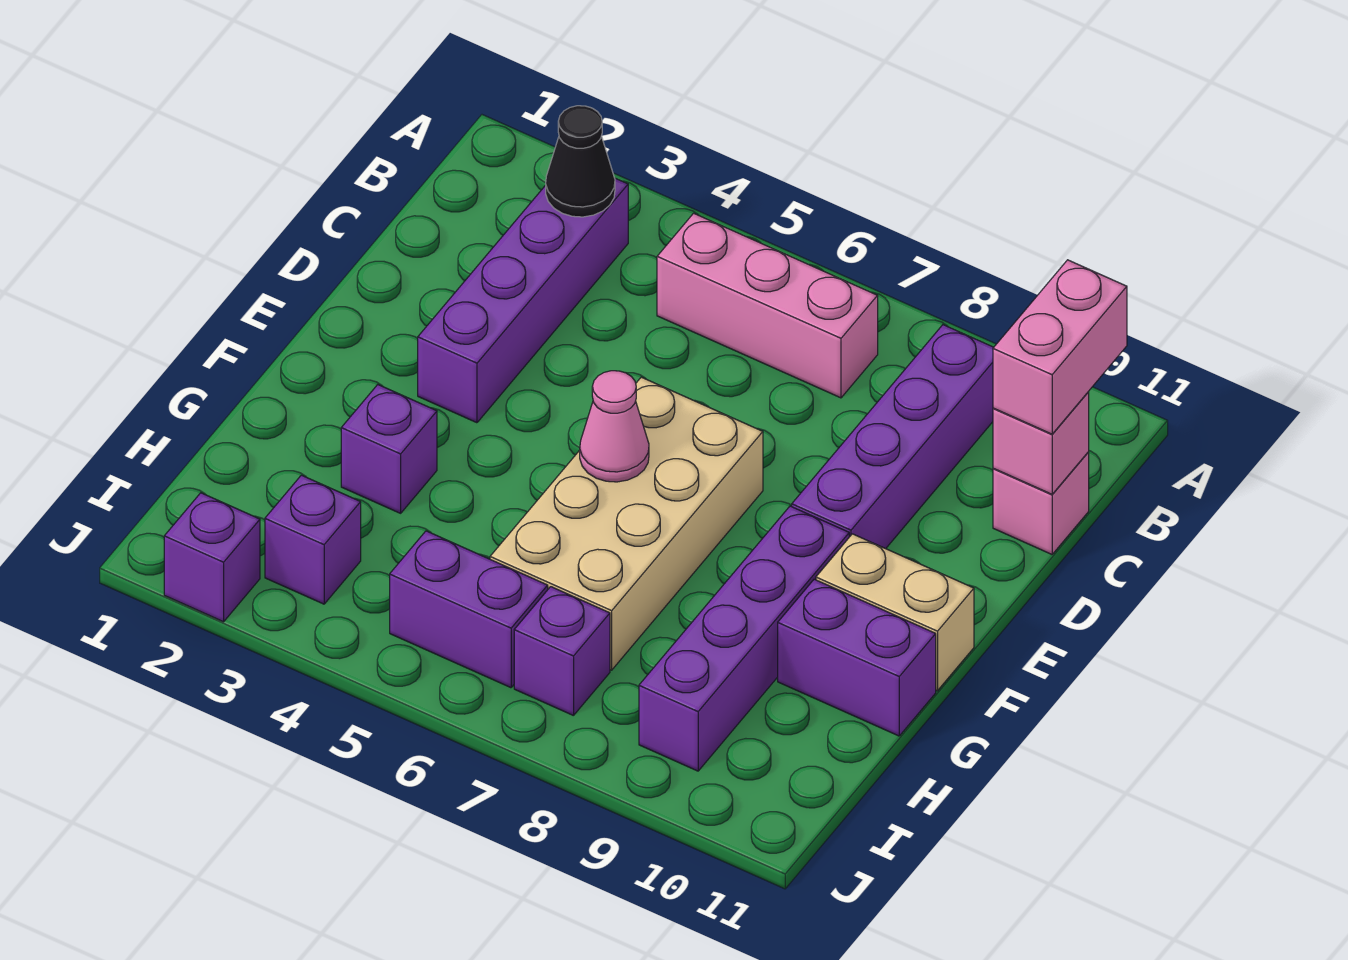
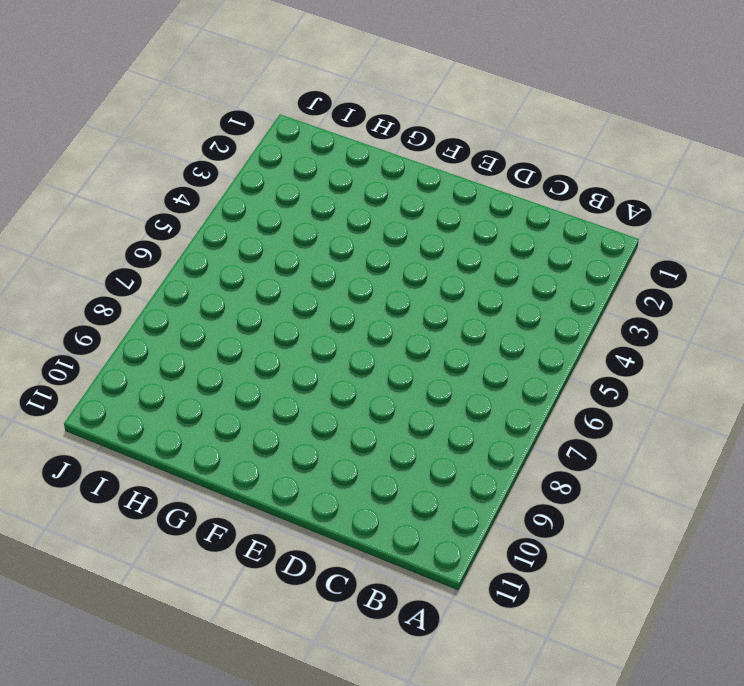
none -> purple 1x4 brick [418,178,628,423]
none -> pink 1x3 brick [657,213,878,398]
none -> purple 1x4 brick [792,325,994,549]

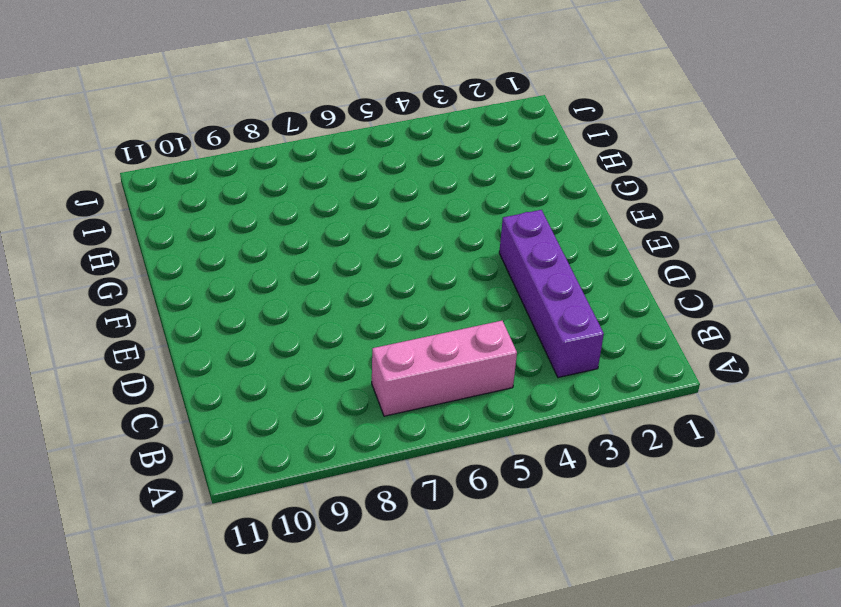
none -> purple 1x4 brick [792,325,994,549]
none -> pink 1x1 brick [993,452,1089,554]
none -> tan 2x4 brick [490,377,763,670]

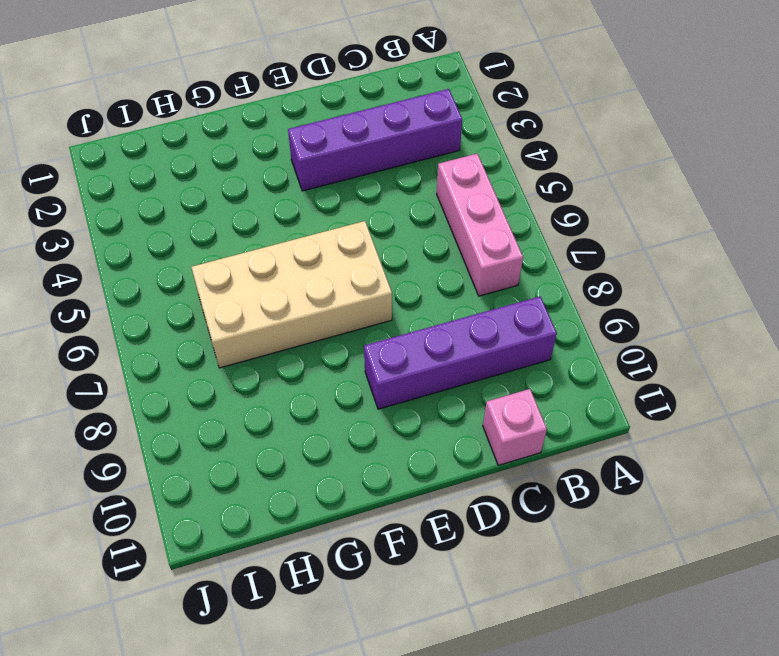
none -> purple 1x4 brick [639,506,849,771]
none -> tan 1x2 brick [816,534,974,691]
none -> purple 1x1 brick [341,385,437,513]

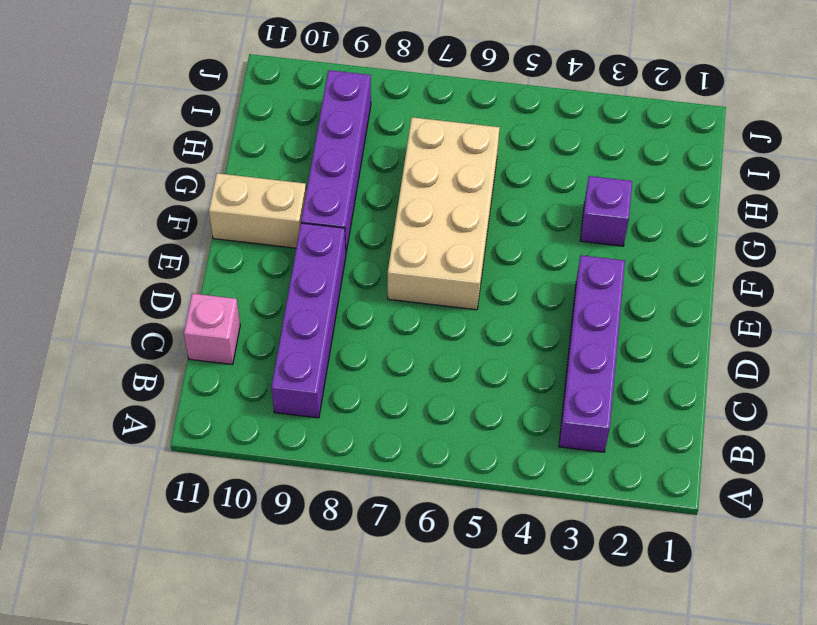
none -> pink 1x3 brick [657,213,878,398]
none -> purple 1x2 brick [778,579,936,736]
none -> purple 1x1 brick [265,475,361,604]

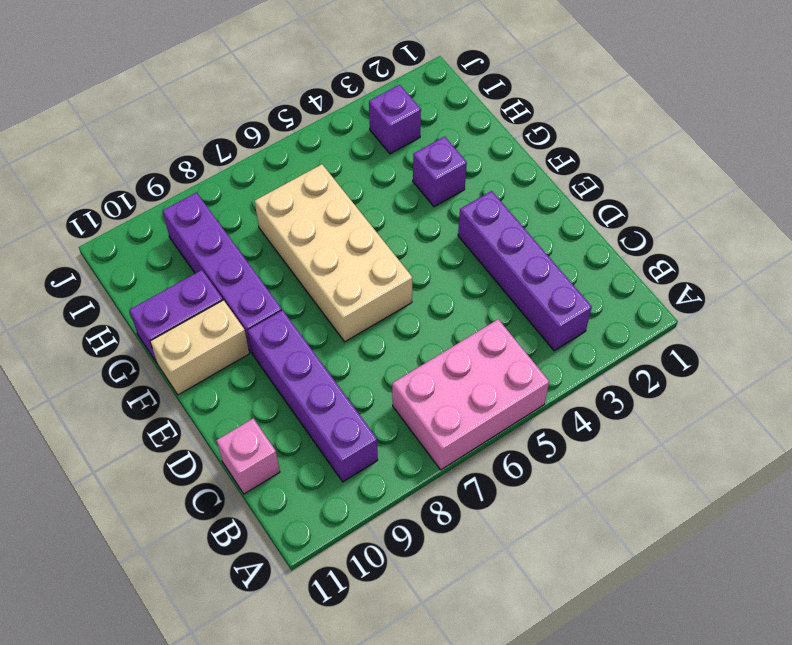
pink 2x3 brick [392,319,549,470] -> pink 1x3 brick [657,213,878,398]
none -> purple 1x2 brick [390,531,548,688]
none -> purple 1x1 brick [514,587,610,716]
none -> purple 1x1 brick [164,493,260,622]

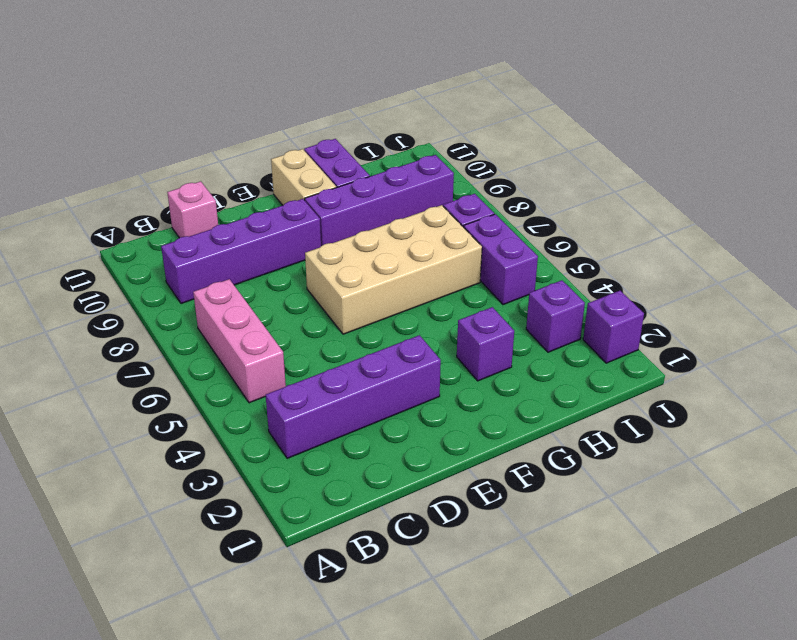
none -> black 1x1 cone [546,106,615,217]
none -> pink 1x1 brick [993,392,1089,494]
none -> pink 1x1 cone [580,371,649,482]

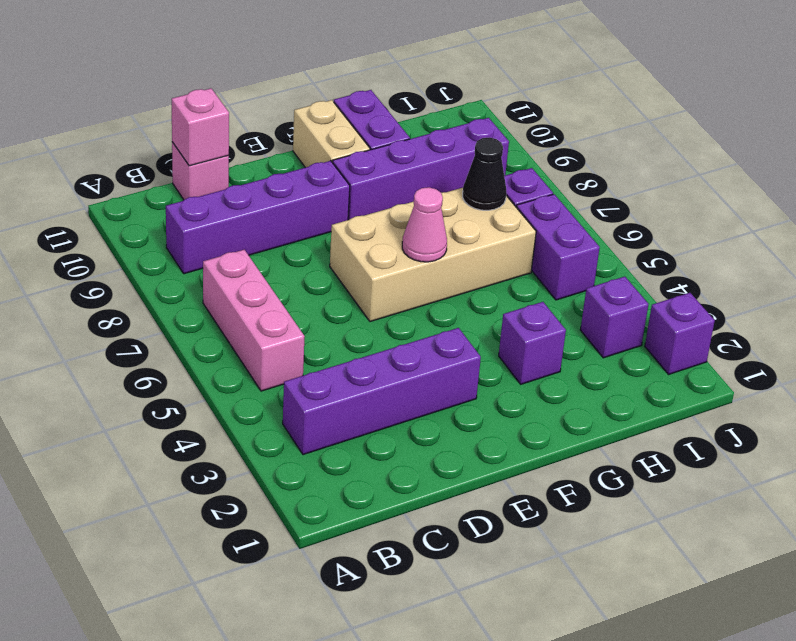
black 1x1 cone [463,137,506,210] -> black 1x1 cone moved to [546,106,615,217]
none -> pink 1x2 brick [993,260,1127,434]

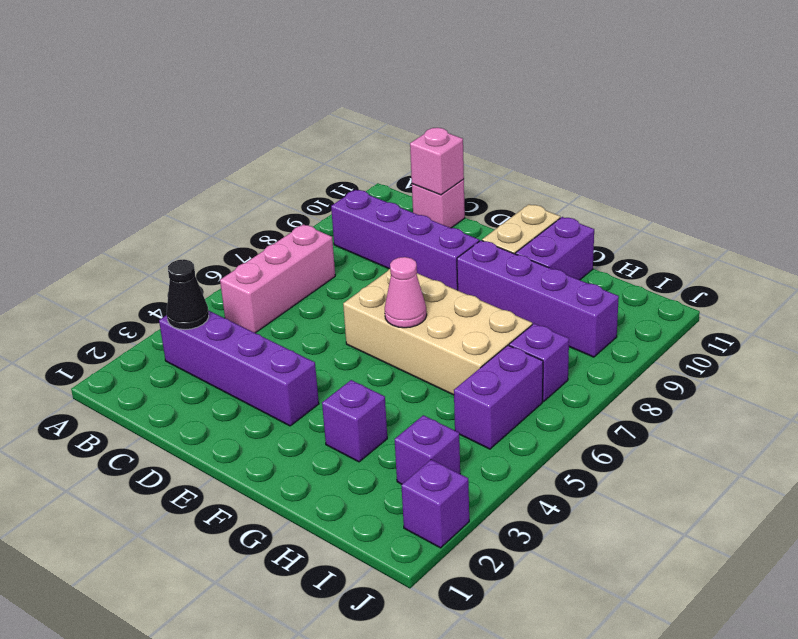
none -> pink 1x2 brick [993,260,1127,434]

